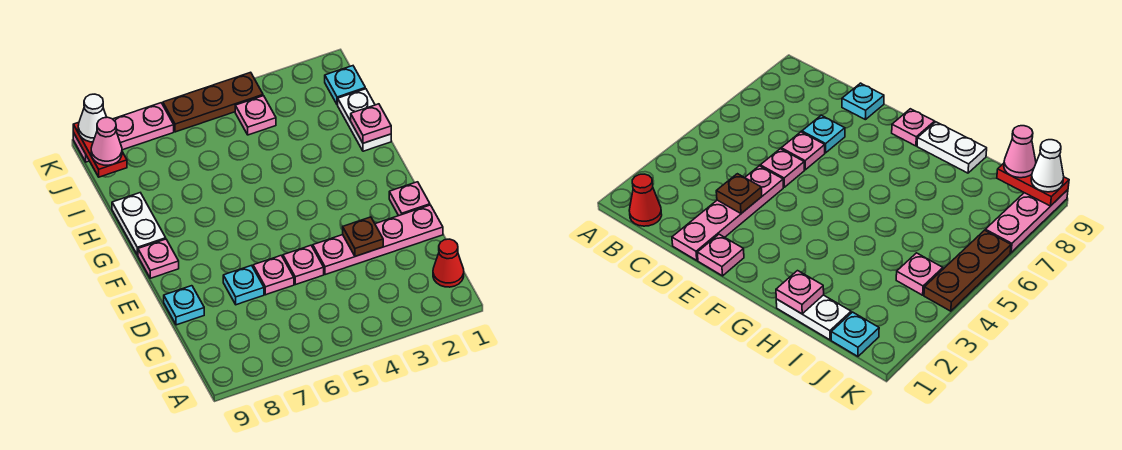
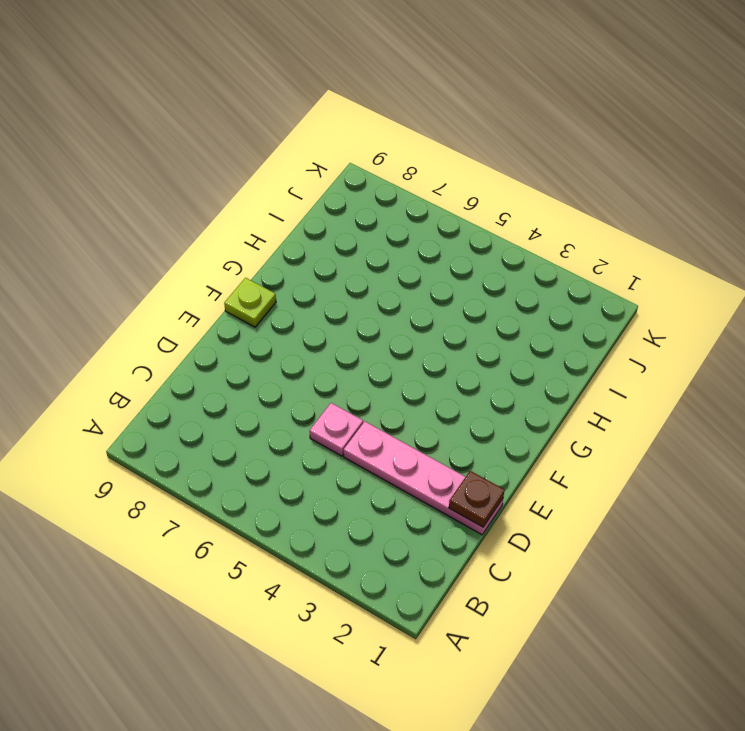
brown 1x1 plate [449,471,504,527] -> brown 1x1 plate moved to [343,217,383,256]
lime 1x1 plate [224,278,276,327] -> pink 1x1 plate [138,239,179,278]
none -> red 1x1 cone [433,239,464,287]
none -> pink 1x1 plate [253,255,294,295]
none -> cyan 1x1 plate [223,265,264,305]

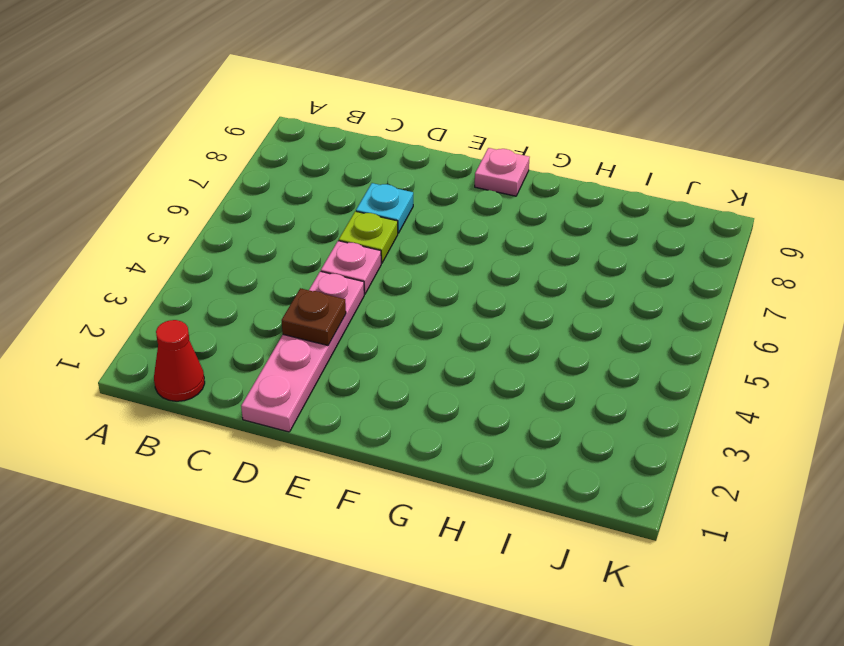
lime 1x1 plate [339,211,398,263] -> pink 1x1 plate [253,255,294,295]
none -> cyan 1x1 plate [164,286,204,325]
none -> pink 1x1 plate [389,182,430,216]
none -> white 1x2 plate [112,193,166,255]

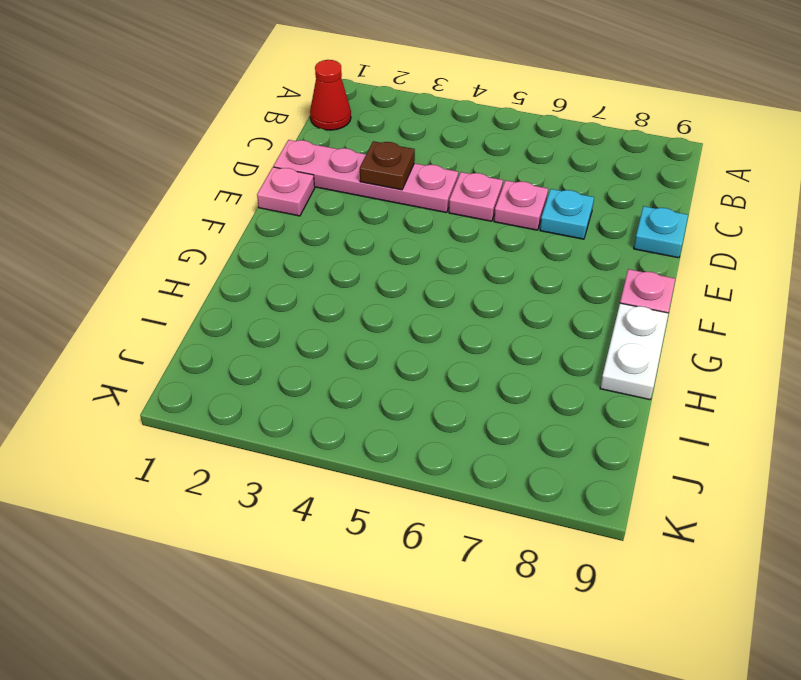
none -> white 1x2 plate [338,89,391,151]
none -> cyan 1x1 plate [325,66,365,105]
none -> pink 1x1 plate [235,96,276,135]

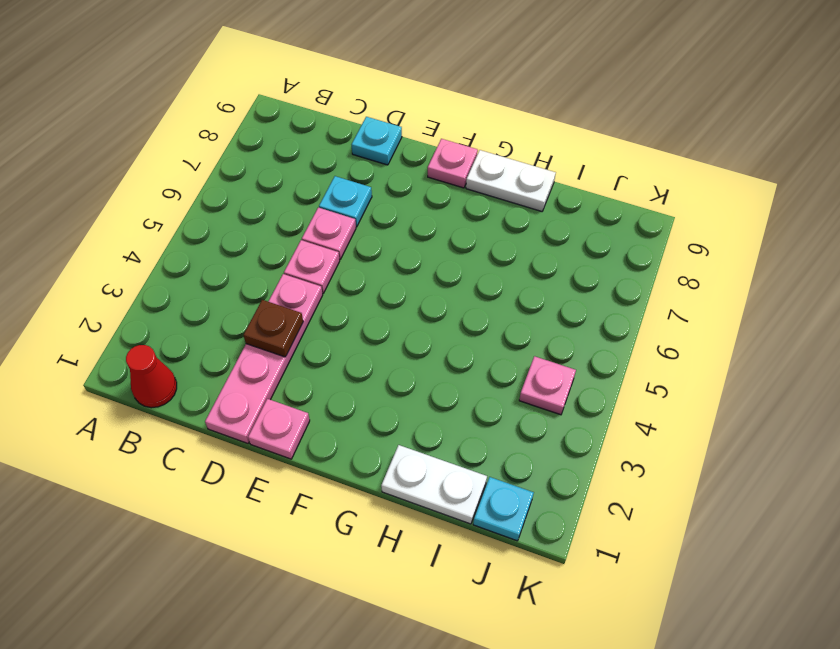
none -> brown 1x3 plate [163,72,263,132]
none -> pink 1x3 plate [73,103,174,162]
none -> pink 1x1 plate [351,104,391,143]

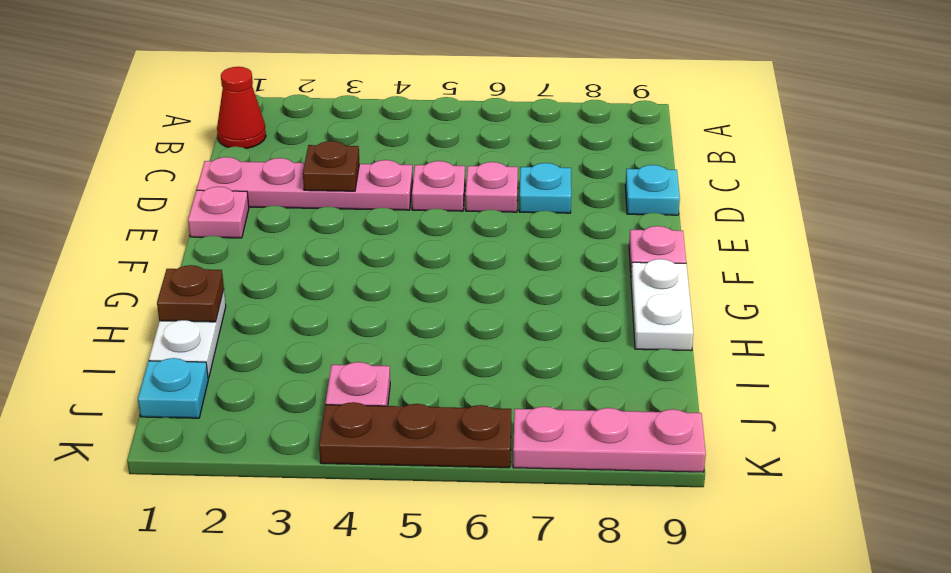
brown 1x1 plate [157,265,224,322] -> pink 1x1 plate [351,104,391,143]
none -> red 1x2 plate [73,122,127,177]
none -> pink 1x1 cone [91,117,122,165]
none -> white 1x1 cone [78,94,107,142]

